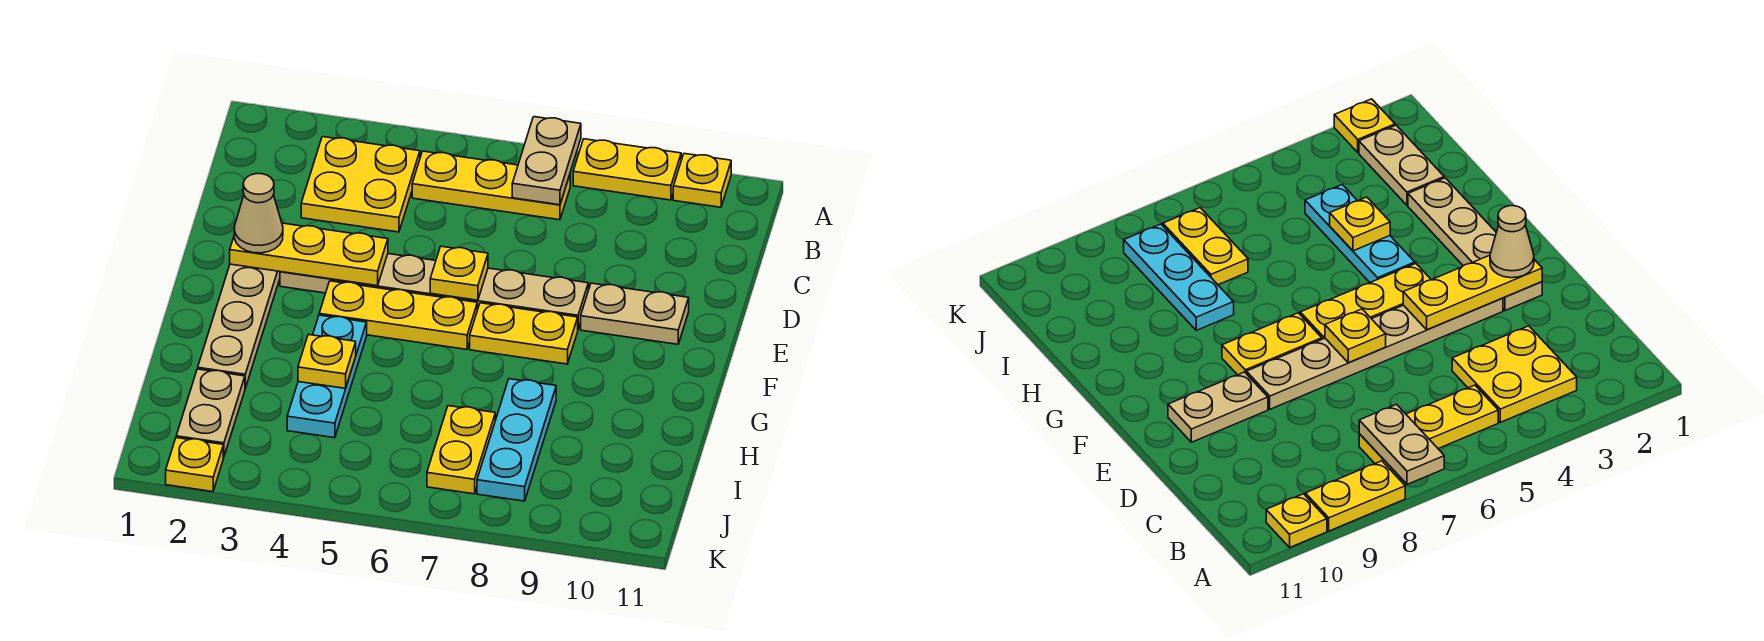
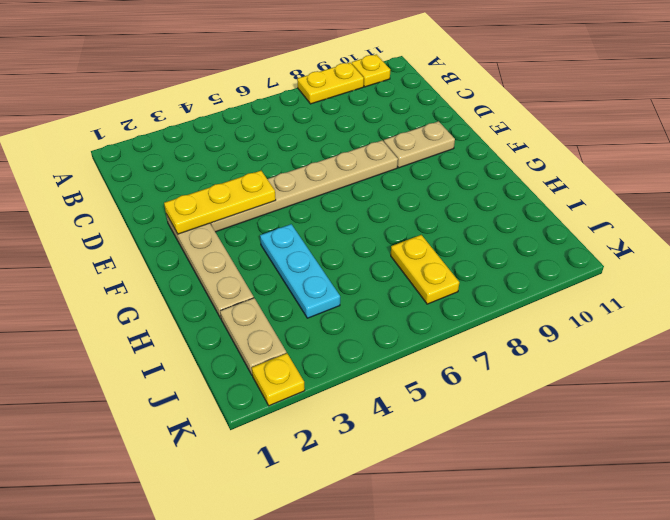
none -> yellow 2x2 plate [301,137,420,232]
none -> yellow 1x3 plate [412,151,570,220]
none -> yellow 1x3 plate [319,281,477,349]

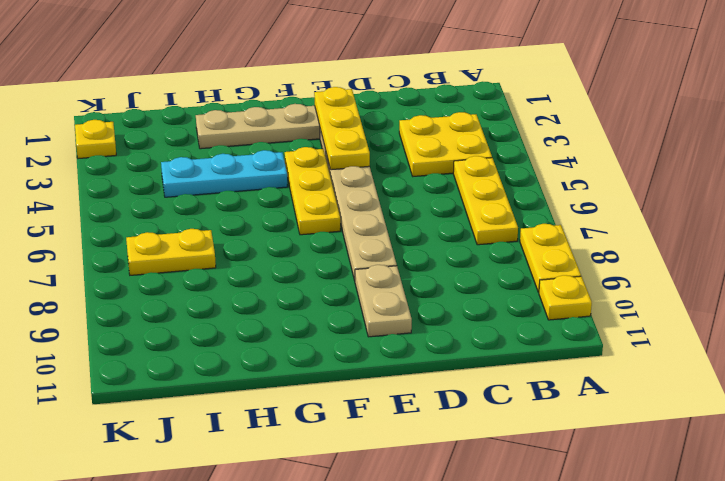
none -> yellow 1x2 plate [470,303,578,364]
none -> cyan 1x3 plate [477,379,556,501]
none -> tan 1x2 plate [176,369,245,457]

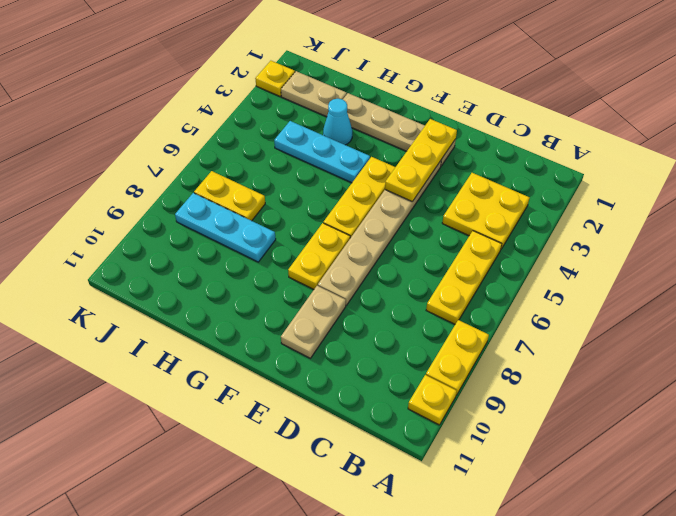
cyan 1x1 cone [323,99,353,145] -> none
none -> tan 1x2 plate [512,117,581,205]
none -> yellow 1x1 plate [430,246,488,300]
none -> yellow 1x1 plate [298,334,356,388]

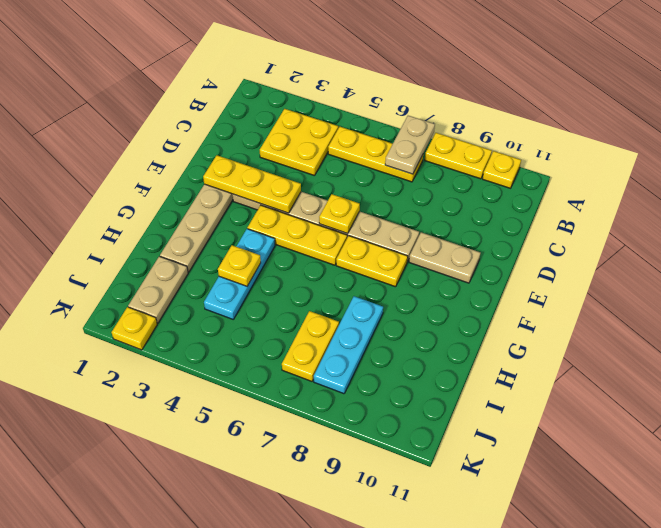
none -> tan 1x1 cone [234,174,283,253]

